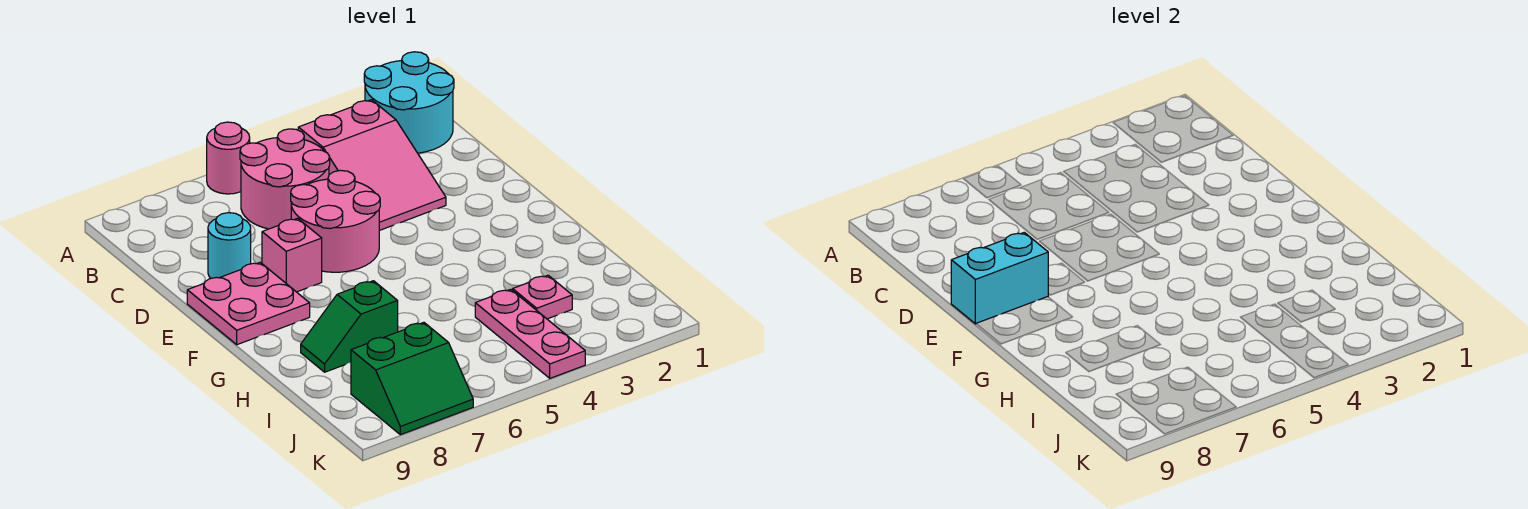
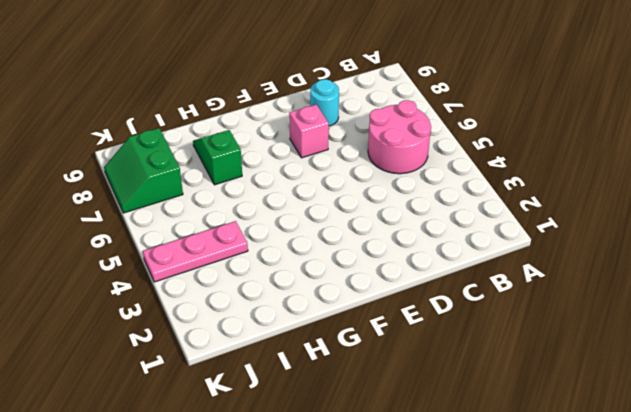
none -> cyan 2x2 round brick [364,52,454,153]
none -> pink 1x1 round brick [207,122,250,194]
none -> pink 2x3 slope [298,100,446,231]

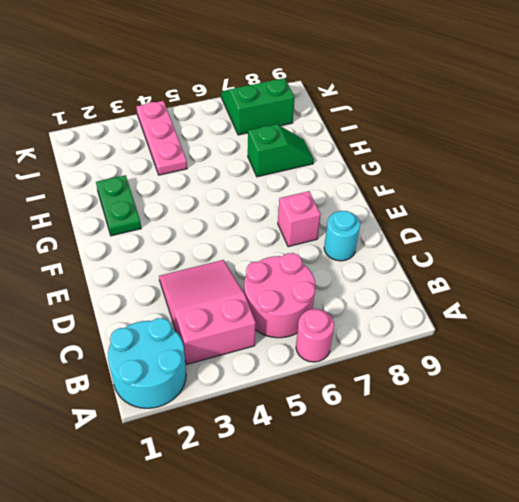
green 1x2 plate [96,175,141,236] -> none
none -> pink 2x2 round brick [291,170,380,272]
none -> pink 2x2 plate [187,262,310,345]
none -> pink 1x1 plate [513,275,572,319]

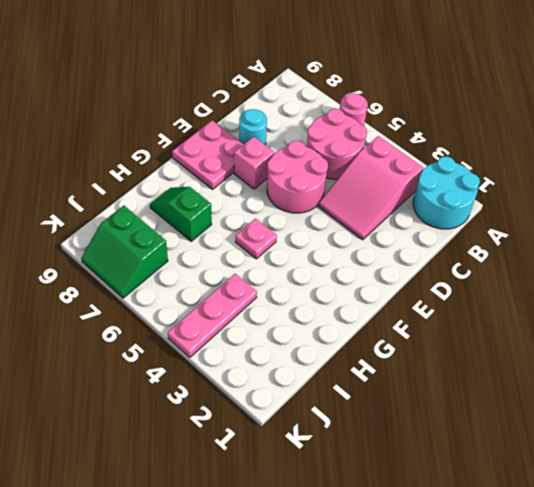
pink 1x1 plate [235,219,277,259] -> pink 1x1 plate moved to [513,275,572,319]
none -> cyan 1x2 brick [951,232,1048,324]

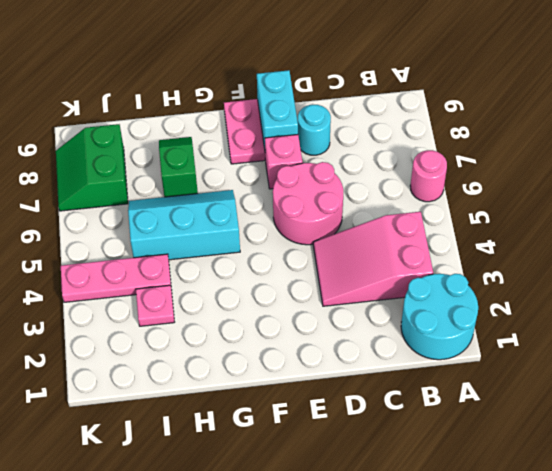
cyan 2x3 slope [128,190,240,260] -> none
none -> pink 2x2 round brick [240,129,330,229]

